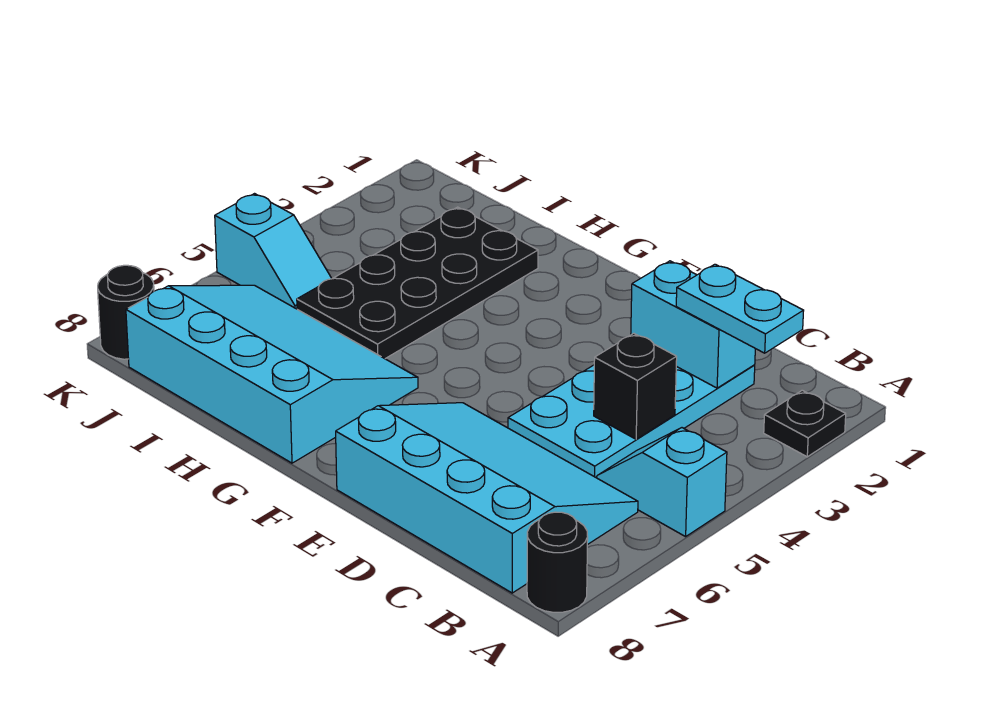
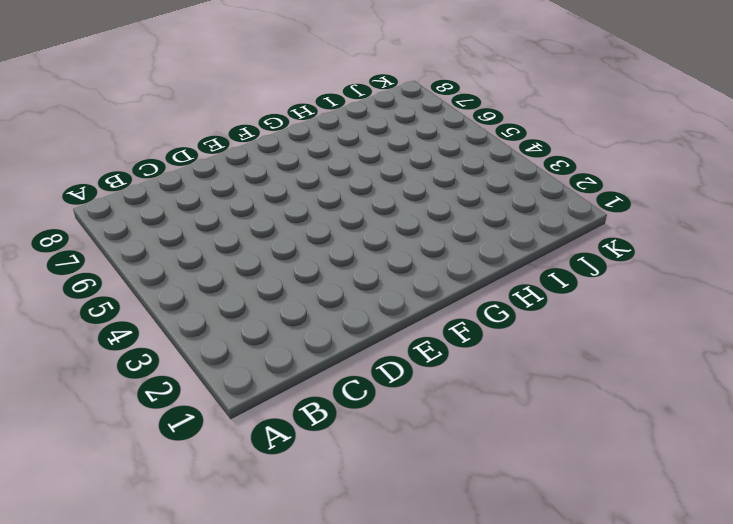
none -> black 1x1 plate [764,390,846,457]
none -> cyan 1x2 slope [597,428,727,537]
none -> black 1x1 round brick [527,512,588,612]

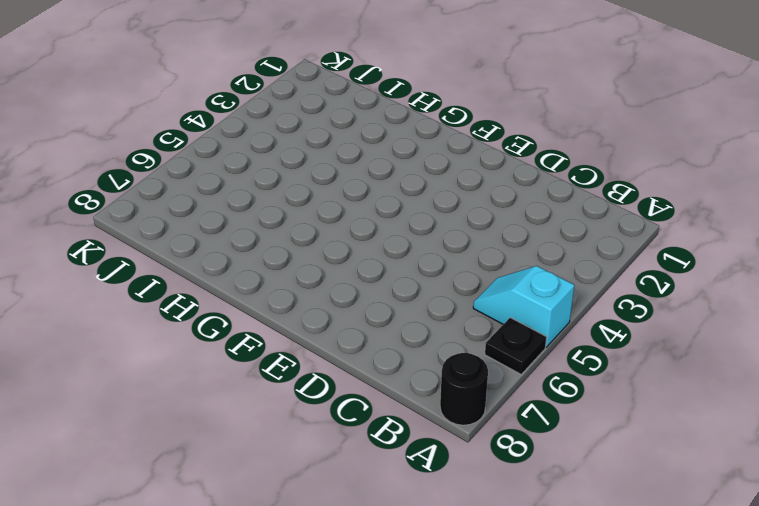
black 1x1 plate [485,318,547,374] -> black 1x1 plate moved to [764,390,846,457]
none -> cyan 3x4 slope [336,403,638,593]
none -> cyan 2x4 plate [508,365,755,478]
none -> cyan 3x4 slope [126,285,418,463]

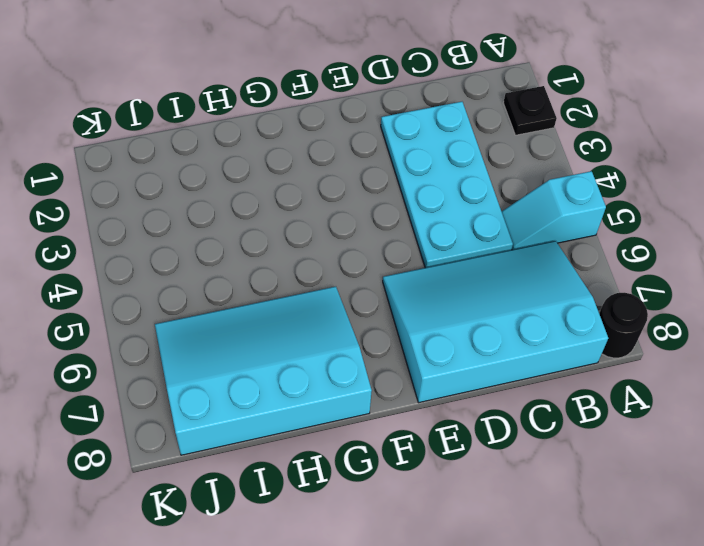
none -> black 2x4 plate [297,207,538,359]
none -> cyan 1x2 slope [215,194,332,309]
none -> black 1x1 round brick [98,265,154,359]

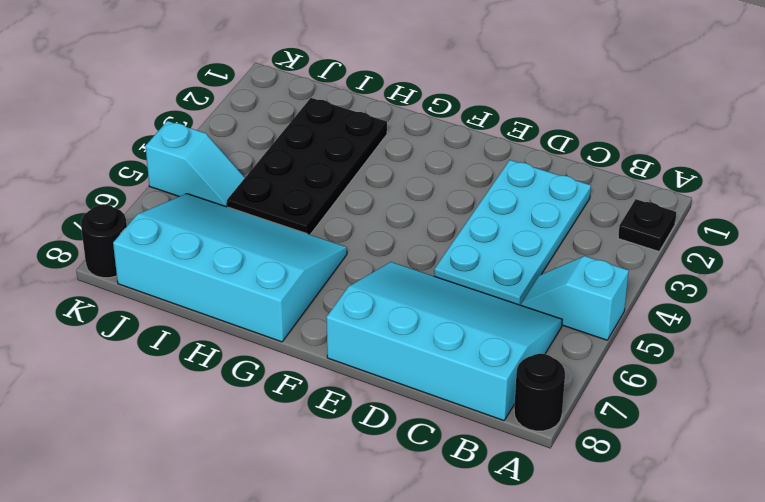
none -> cyan 1x2 brick [631,261,755,388]
none -> black 1x1 brick [594,333,677,439]
none -> cyan 1x2 plate [676,264,804,353]

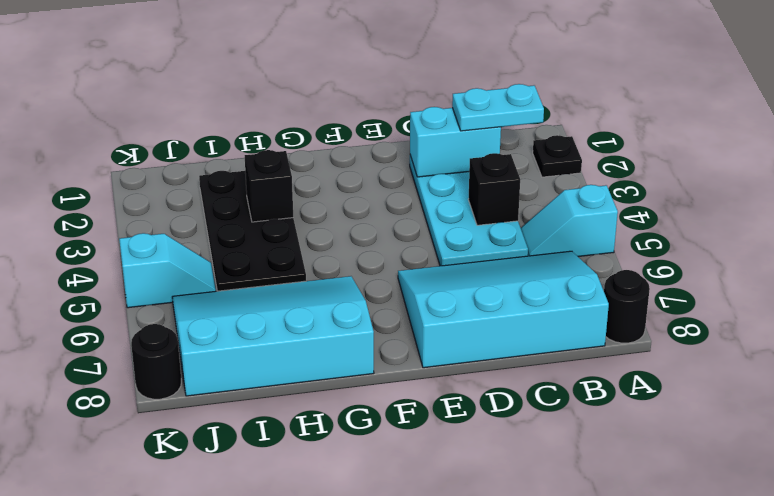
black 1x1 brick [245,150,293,222] -> none

